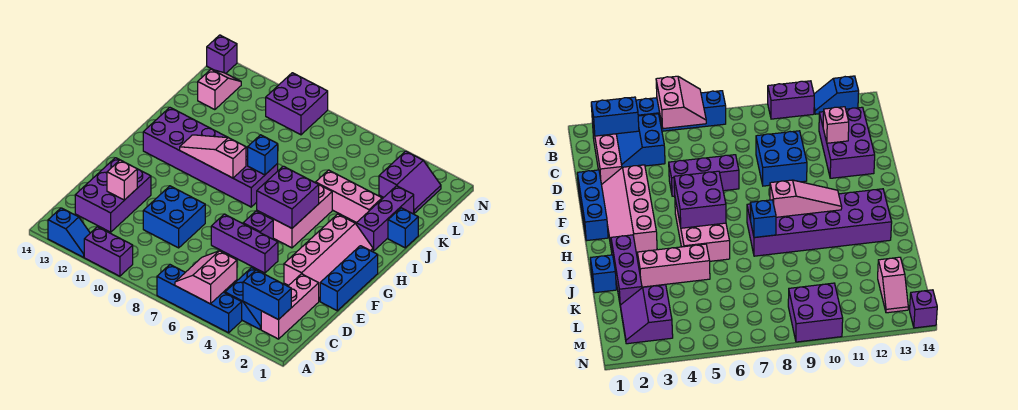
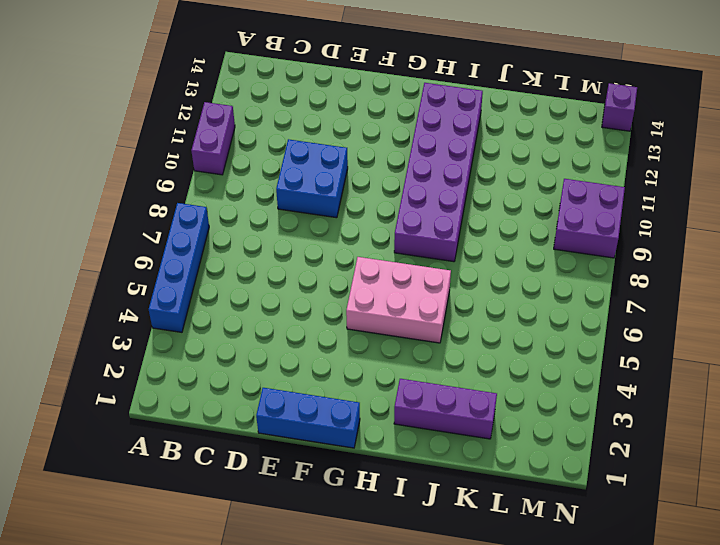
none -> blue 1x2 slope [48,208,90,257]
none -> pink 1x3 brick [261,274,319,339]
none -> blue 2x2 slope [225,268,261,329]

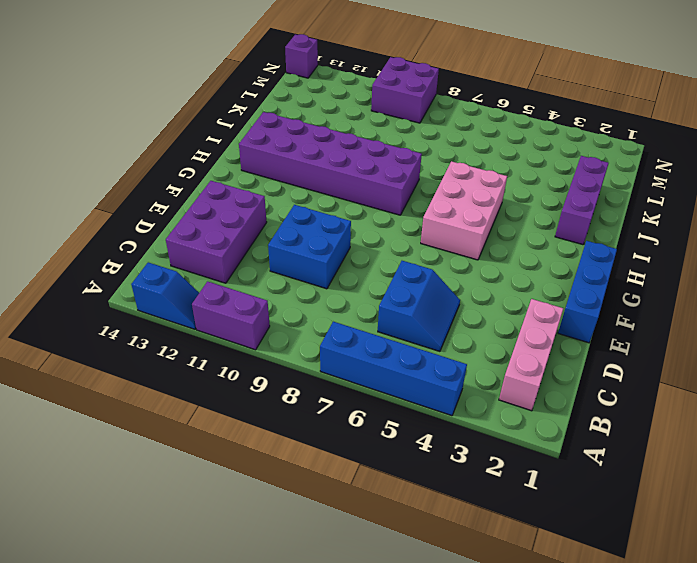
blue 2x2 slope [378,261,460,351] -> blue 2x2 slope moved to [225,268,261,329]
none -> pink 2x4 slope [284,214,373,301]
none -> purple 1x3 brick [211,214,278,273]
none -> purple 1x1 brick [243,211,273,239]

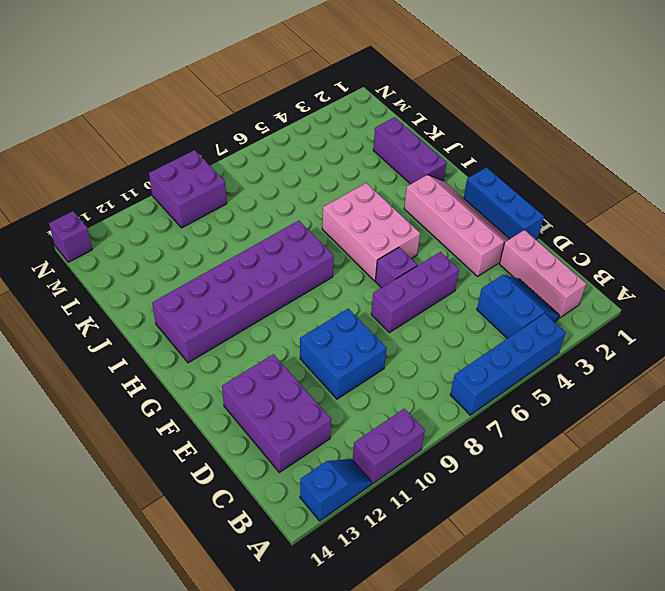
none -> blue 1x1 brick [388,208,418,248]
none -> pink 1x3 brick [316,170,382,223]
none -> purple 2x2 slope [379,151,441,213]

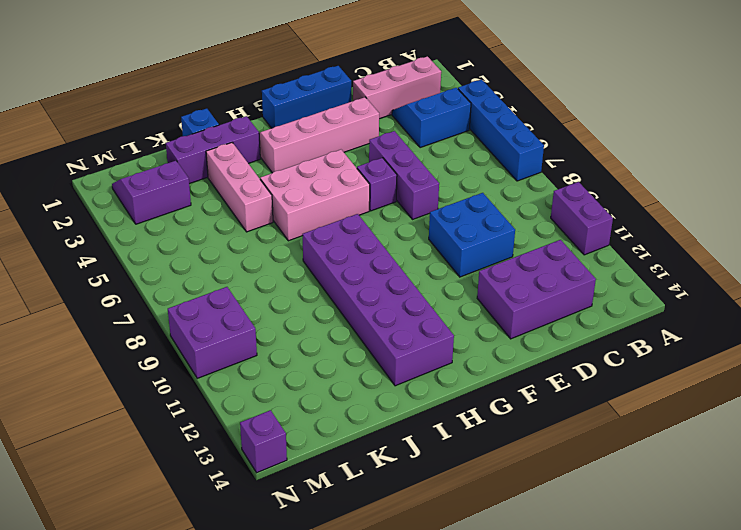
none -> blue 1x2 slope [48,208,90,257]
none -> pink 1x2 slope [198,69,241,110]
none -> pink 2x2 slope [175,251,237,304]

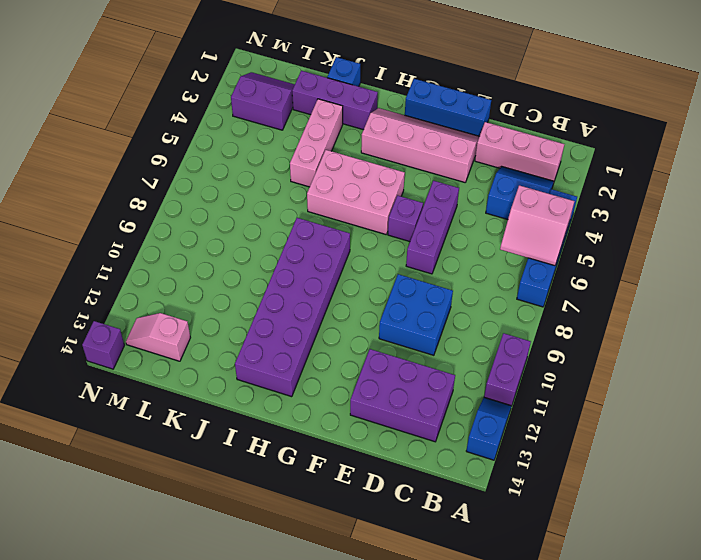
none -> purple 2x2 brick [266,73,328,135]
none -> blue 1x2 brick [243,270,291,320]
none -> pink 1x1 brick [107,160,137,200]

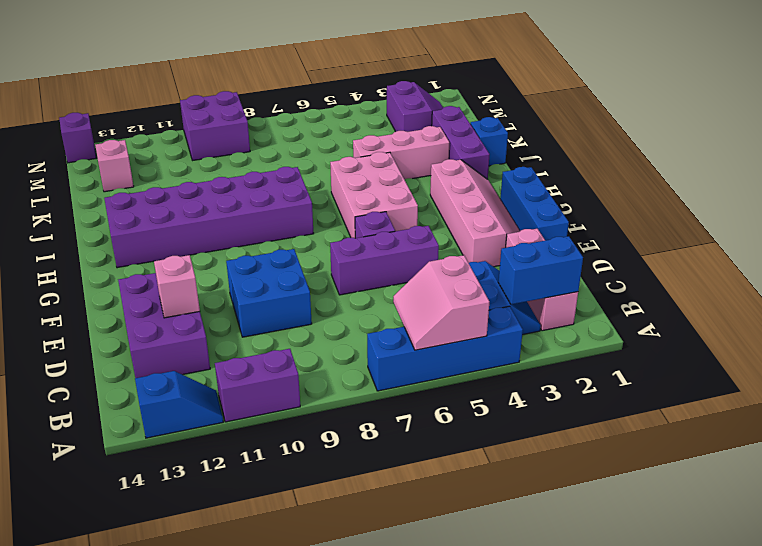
none -> purple 2x2 brick [257,166,319,228]
none -> pink 1x3 slope [180,135,246,178]
none -> blue 1x1 brick [248,135,278,175]

